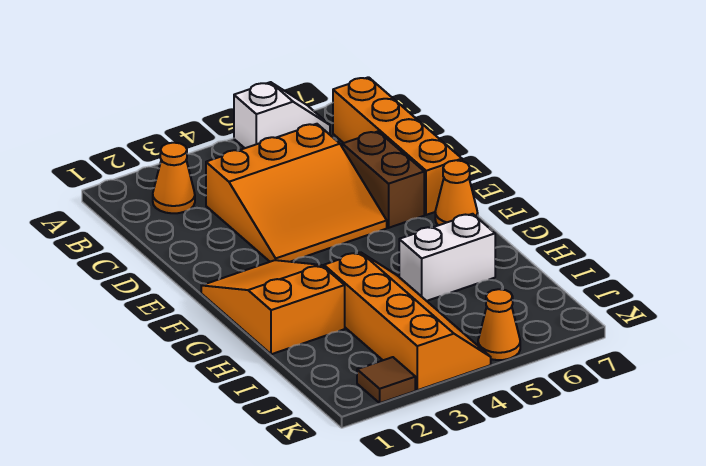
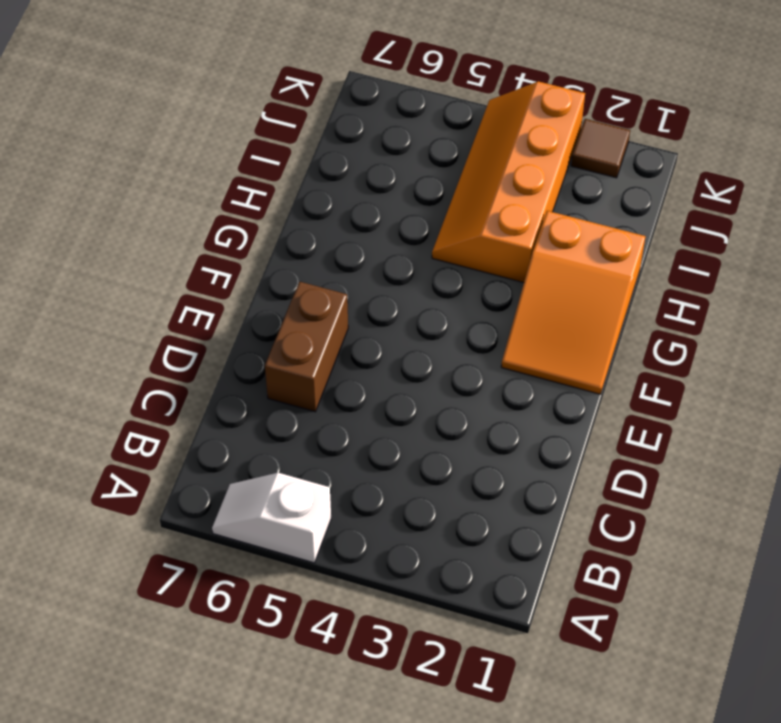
none -> orange 1x1 cone [153,143,195,213]
none -> orange 1x4 brick [333,77,462,215]

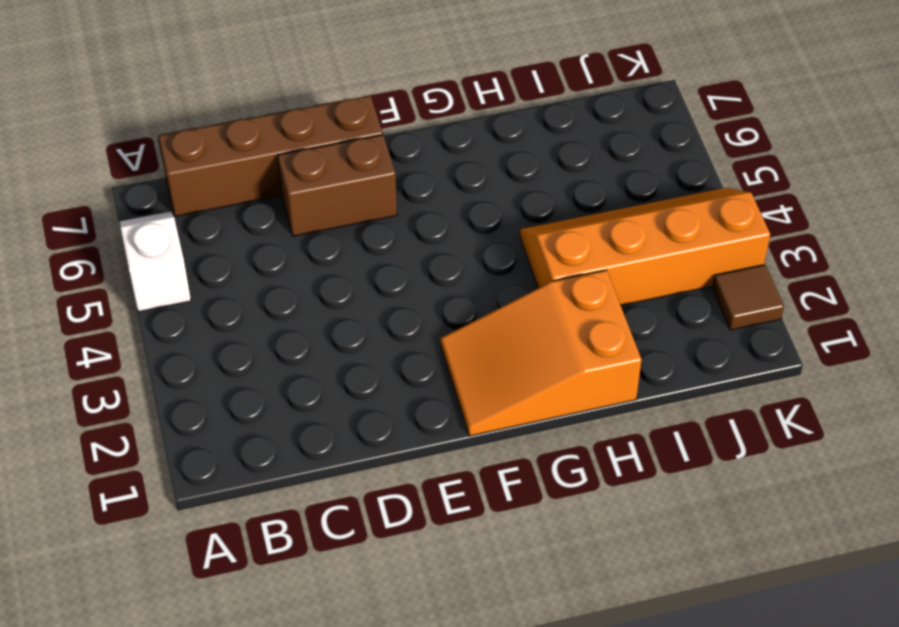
brown 1x4 brick [159,96,383,216] -> orange 1x4 brick [333,77,462,215]
none -> orange 1x1 cone [153,143,195,213]
none -> orange 3x3 slope [206,124,387,262]

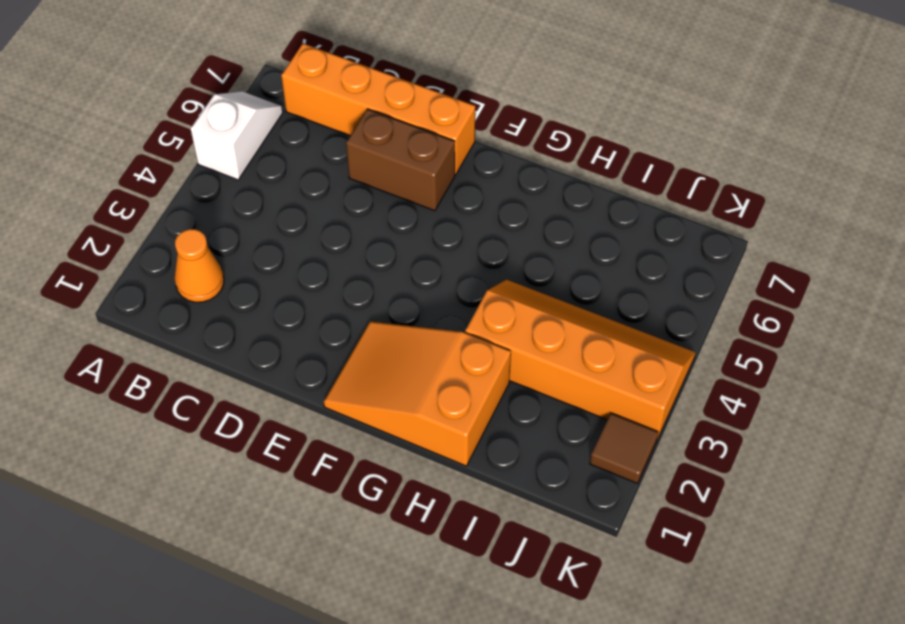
none -> orange 3x3 slope [206,124,387,262]
none -> orange 1x1 cone [435,160,478,225]

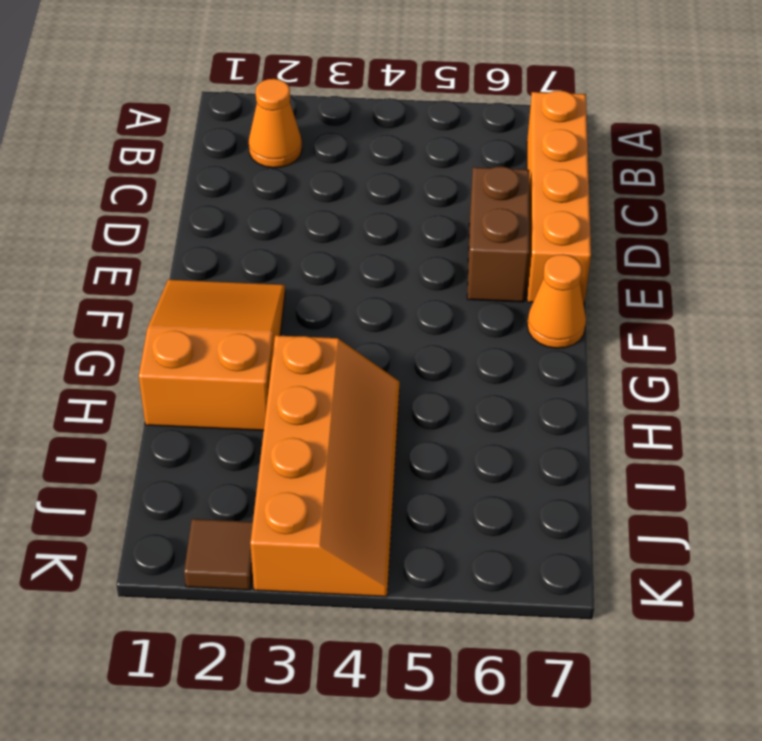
none -> white 1x2 slope [234,82,330,148]
none -> orange 3x3 slope [206,124,387,262]

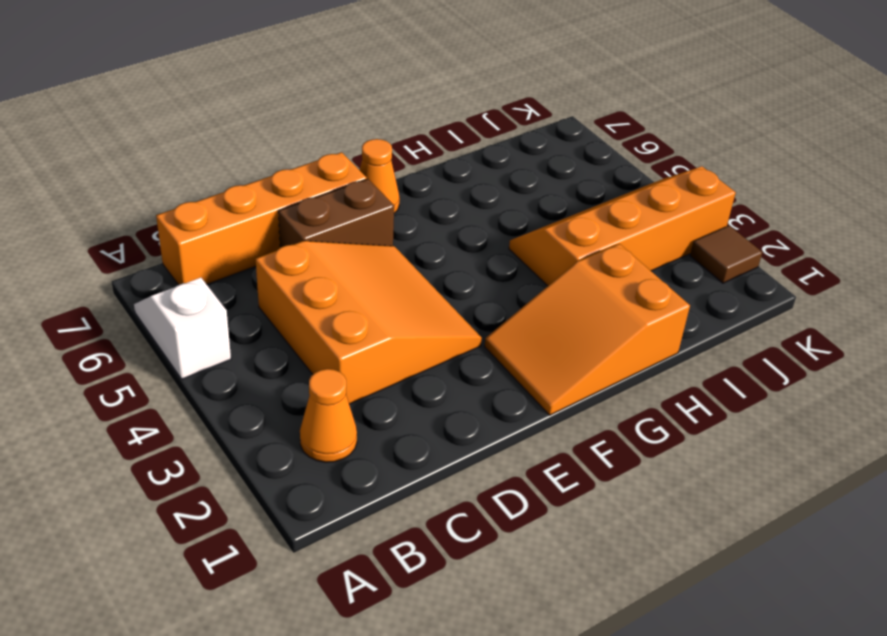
none -> white 1x2 brick [399,214,495,301]
none -> orange 1x1 cone [478,289,520,360]

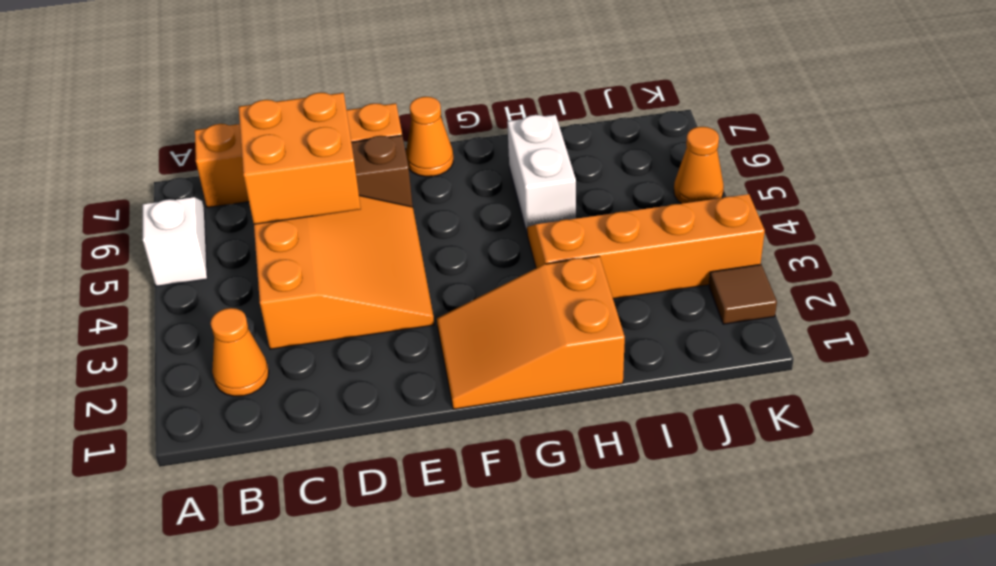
orange 2x2 brick [239,93,361,224] -> none

